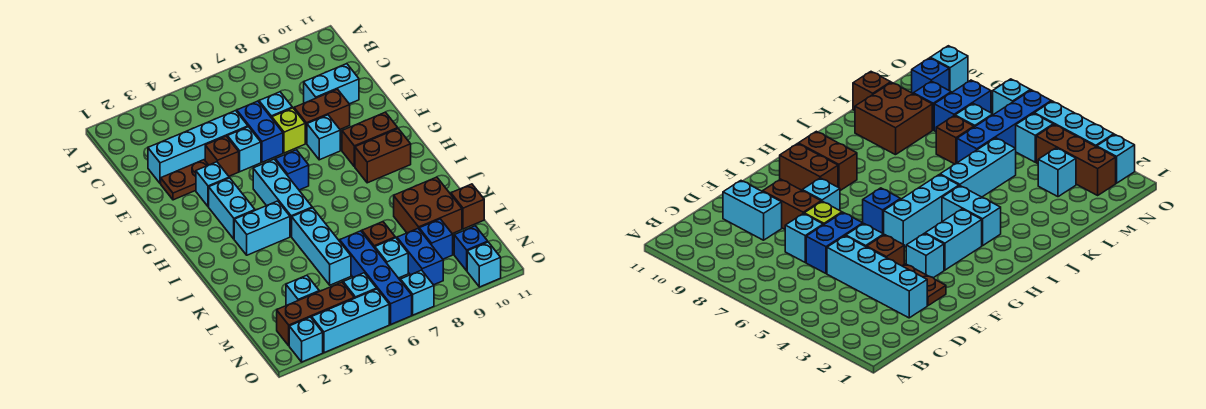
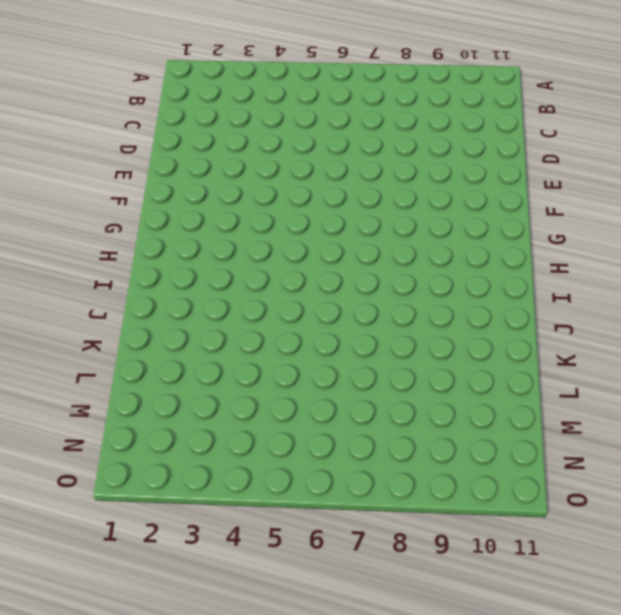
none -> cyan 1x4 brick [148,111,248,184]
none -> blue 1x2 brick [237,101,283,162]
none -> cyan 1x1 brick [259,92,292,118]
none -> cyan 1x2 brick [304,64,359,104]

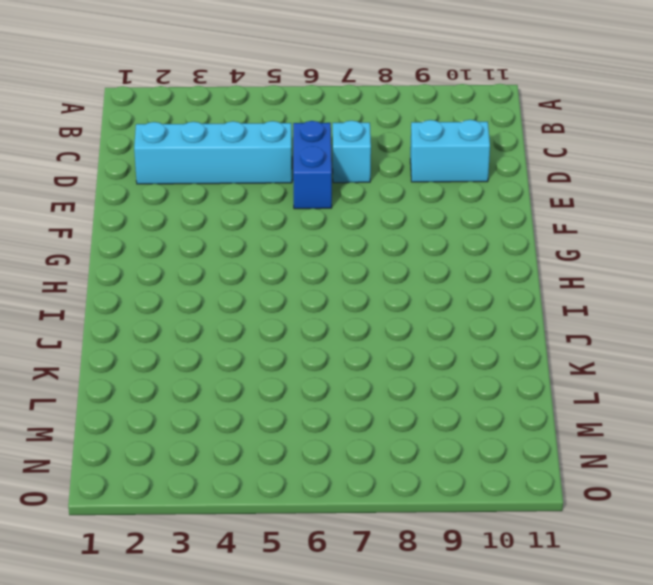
none -> brown 1x2 plate [161,160,208,200]
none -> brown 1x1 brick [205,136,239,176]
none -> cyan 1x1 brick [227,127,261,172]
none -> lime 1x1 brick [272,108,305,153]

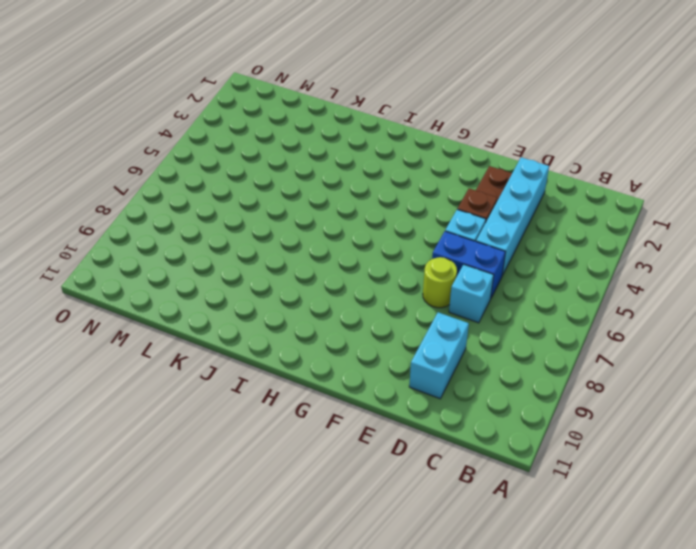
lime 1x1 round brick [423,257,457,308] -> lime 1x1 brick [272,108,305,153]
none -> brown 1x2 brick [294,89,350,144]
none -> cyan 1x1 brick [196,162,229,207]
none -> cyan 1x1 brick [307,115,340,160]
none -> cyan 1x2 brick [209,178,255,239]

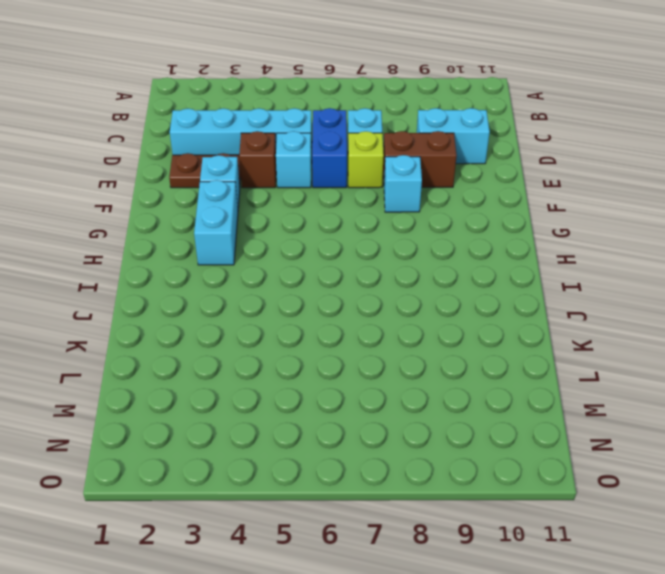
none -> cyan 1x3 brick [253,159,312,237]
none -> blue 1x1 brick [275,150,309,190]
none -> brown 1x2 brick [342,112,398,167]
none -> brown 1x2 brick [355,129,411,183]

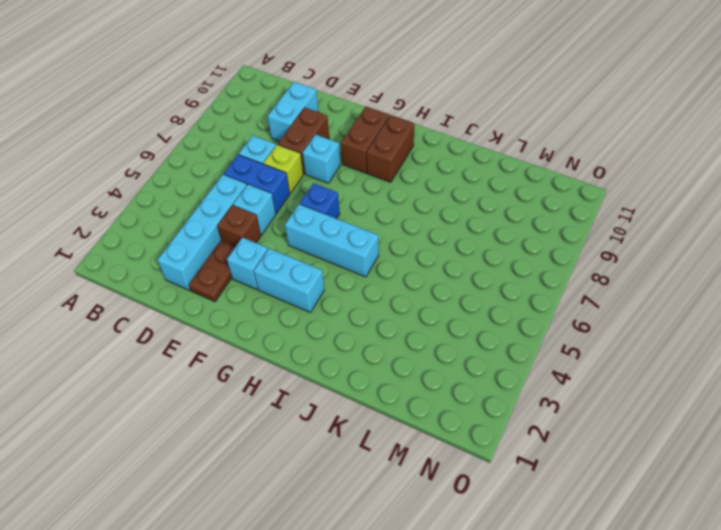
none -> cyan 1x2 brick [234,201,290,255]
none -> cyan 1x3 brick [292,208,351,285]
none -> brown 2x2 brick [394,177,462,234]
none -> blue 1x4 brick [340,231,412,324]

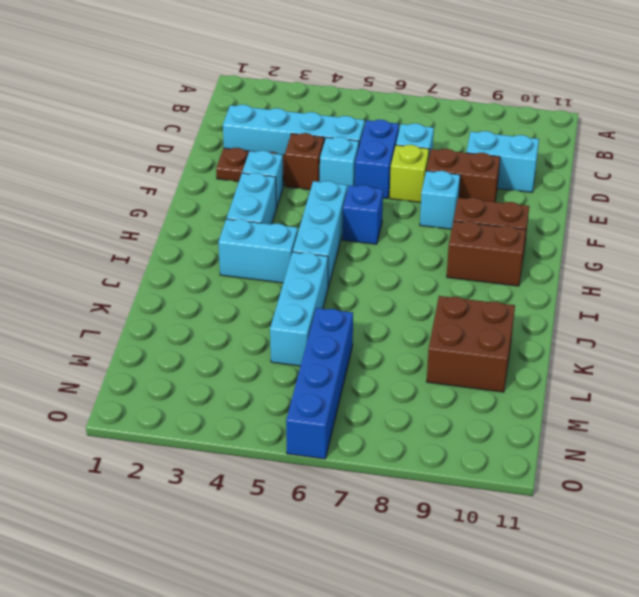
none -> brown 1x1 brick [362,222,395,248]
none -> brown 1x1 brick [451,184,484,229]
none -> cyan 1x1 brick [286,275,319,306]
none -> cyan 1x1 brick [375,238,408,278]

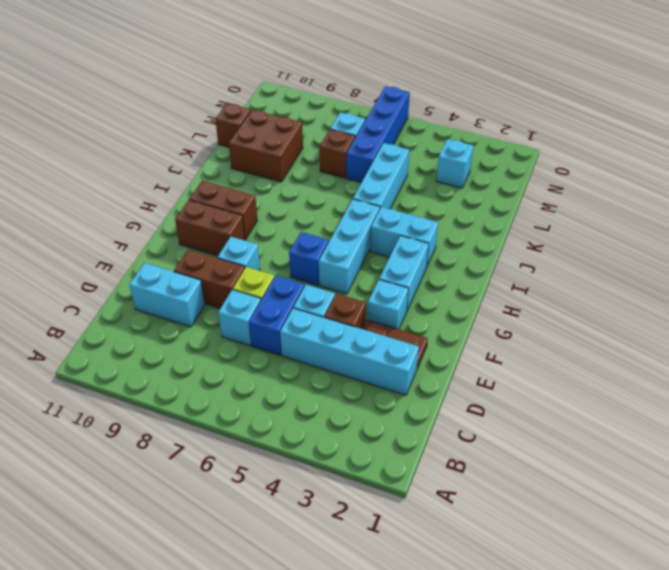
none -> blue 1x2 brick [397,229,443,285]
none -> blue 1x1 brick [419,219,453,259]
none -> brown 1x3 brick [277,282,354,346]
none -> cyan 1x1 brick [343,273,377,298]

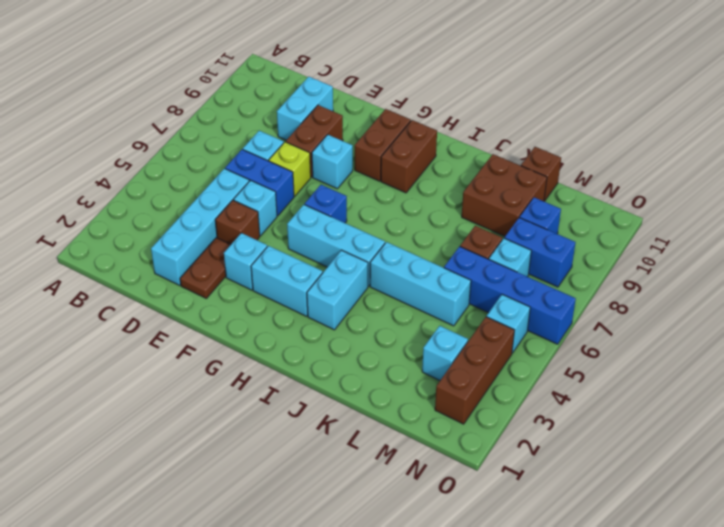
none -> blue 1x1 brick [454,226,488,271]
none -> cyan 1x1 brick [289,317,323,362]
none -> cyan 1x3 brick [312,289,389,353]
none -> cyan 1x1 brick [401,270,434,315]

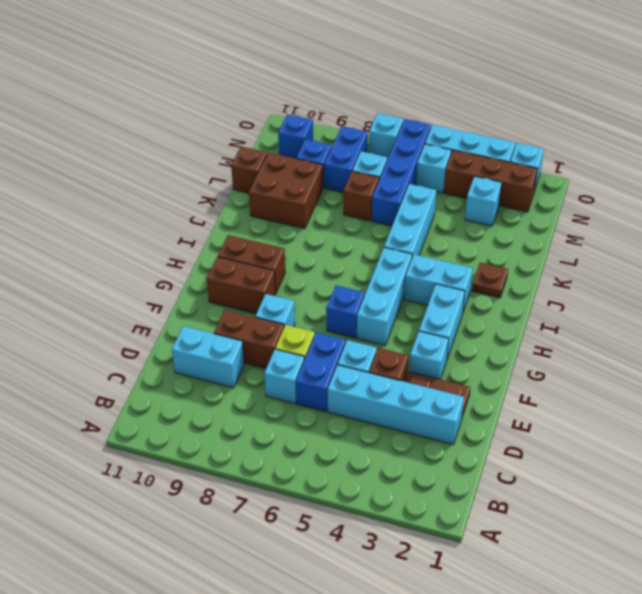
brown 1x1 plate [472,263,508,298] -> none
none -> cyan 1x1 brick [467,242,501,287]

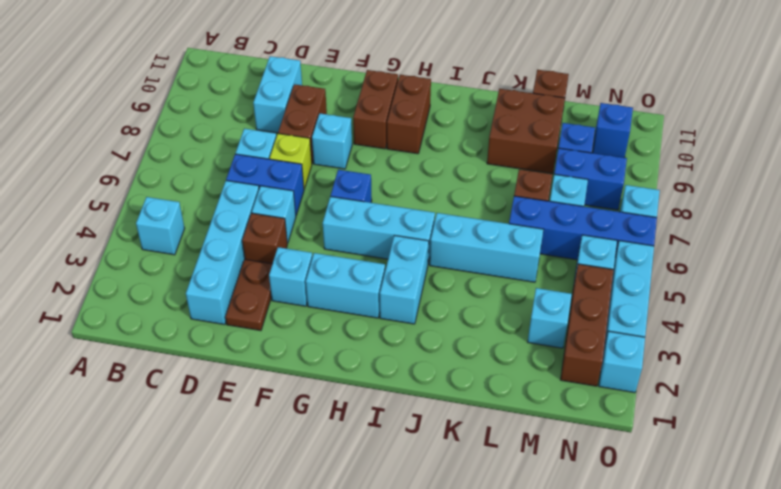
cyan 1x1 brick [136,197,185,255] -> cyan 1x1 brick moved to [467,242,501,287]

